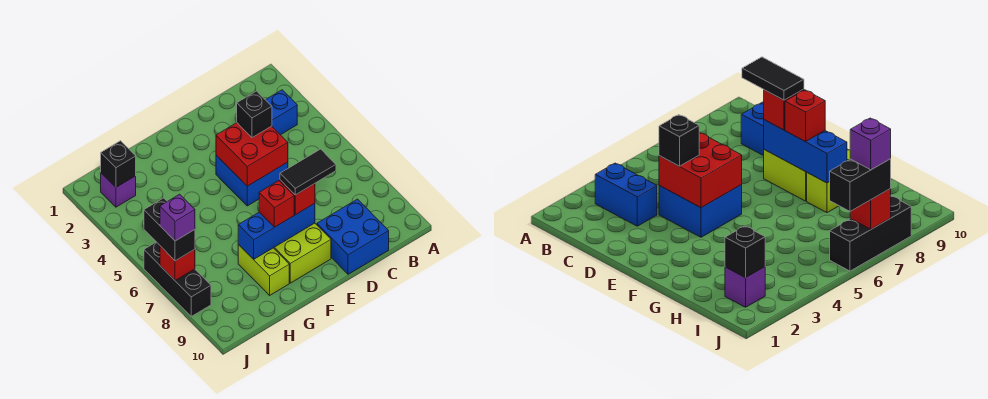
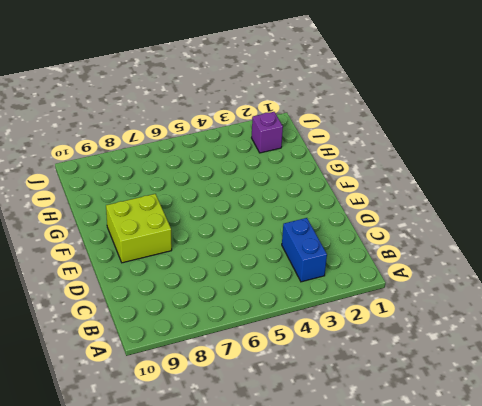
none -> blue 2x2 brick [317,199,389,274]
none -> blue 2x2 brick [216,155,288,206]
none -> lime 1x2 brick [238,245,289,295]

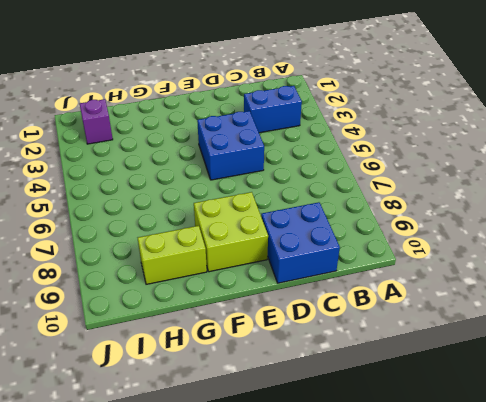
lime 1x2 brick [138,226,207,284] -> lime 1x2 brick turned to [238,245,289,295]
none -> black 1x3 brick [144,242,211,316]
none -> red 2x2 brick [216,123,288,186]
none -> blue 1x3 brick [238,203,315,259]

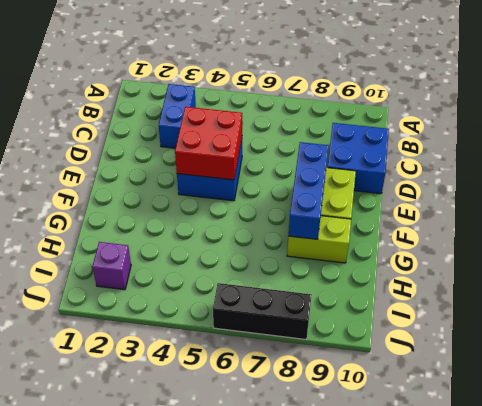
none -> black 1x1 brick [101,141,136,187]
none -> red 1x1 brick [160,246,195,281]
none -> black 1x1 brick [237,91,272,138]

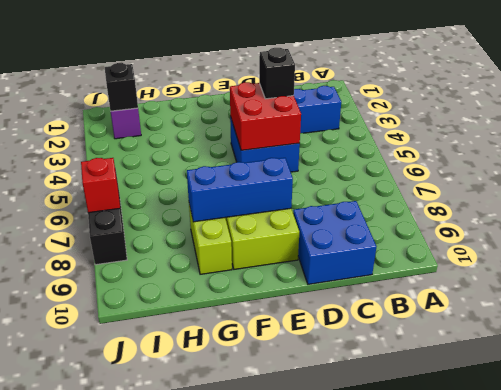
none -> red 1x1 brick [280,180,315,215]
none -> red 1x1 brick [259,181,294,227]
none -> black 1x2 brick [144,198,195,261]

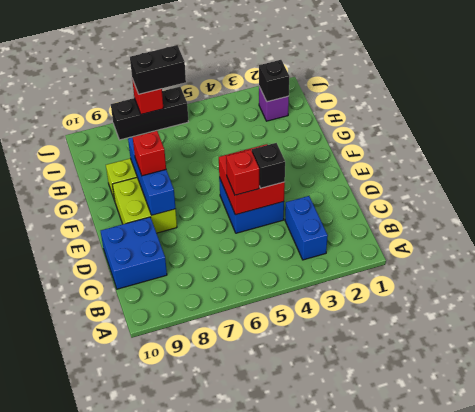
red 1x1 brick [226,150,259,195] -> red 1x1 brick moved to [280,180,315,215]
none -> black 1x2 tile [280,149,336,195]
none -> purple 1x1 brick [160,194,195,241]

